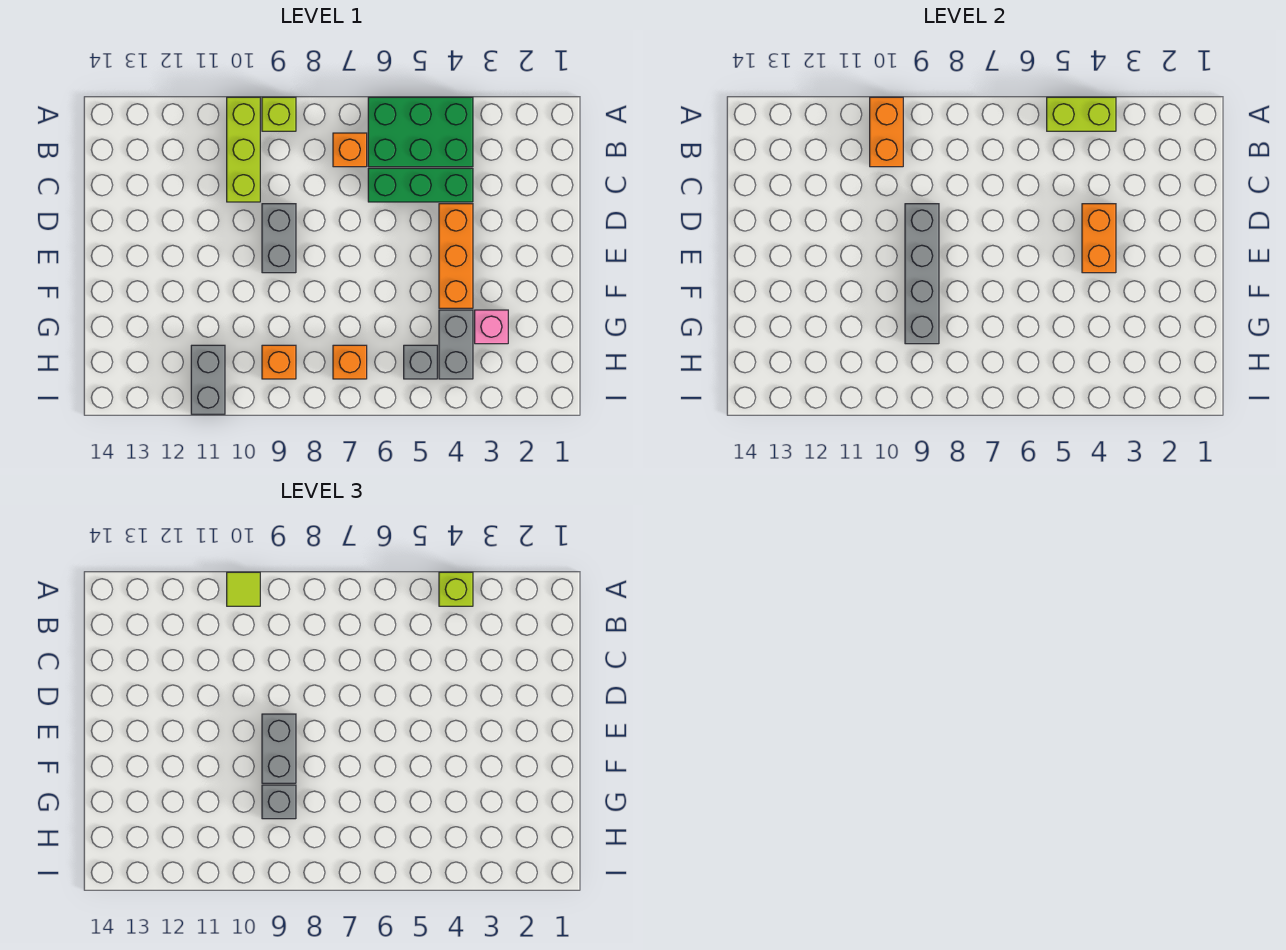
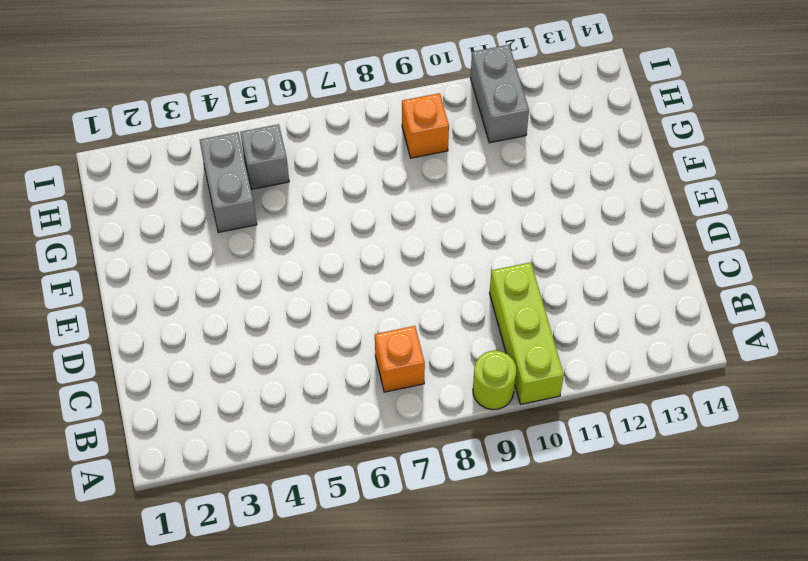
lime 1x1 round brick [473,351,516,410] -> lime 1x1 brick [262,97,296,131]
none -> green 2x3 brick [368,97,473,167]
none -> green 1x3 brick [368,168,473,202]
none -> orange 1x3 brick [439,204,473,308]

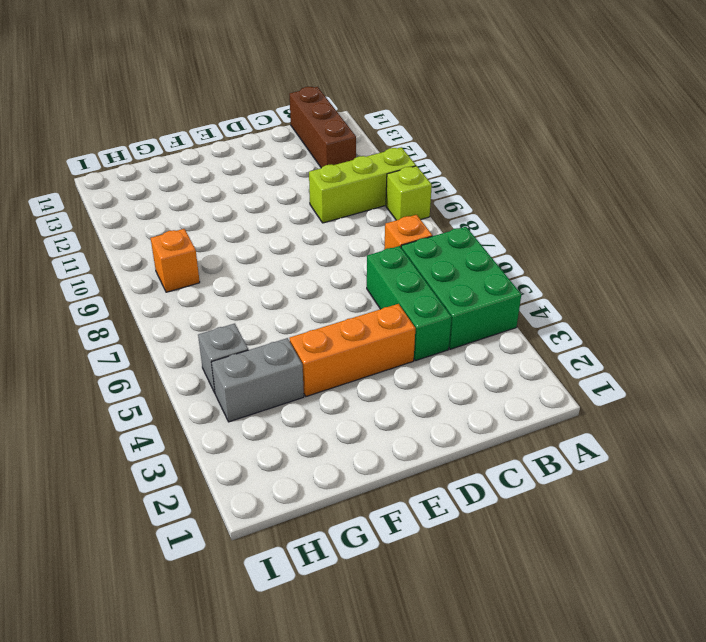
brown 1x3 brick [289,87,356,168] -> none
none -> grey 1x2 brick [262,204,296,273]
none -> pink 1x1 brick [475,310,508,344]
none -> orange 1x1 brick [333,345,367,379]

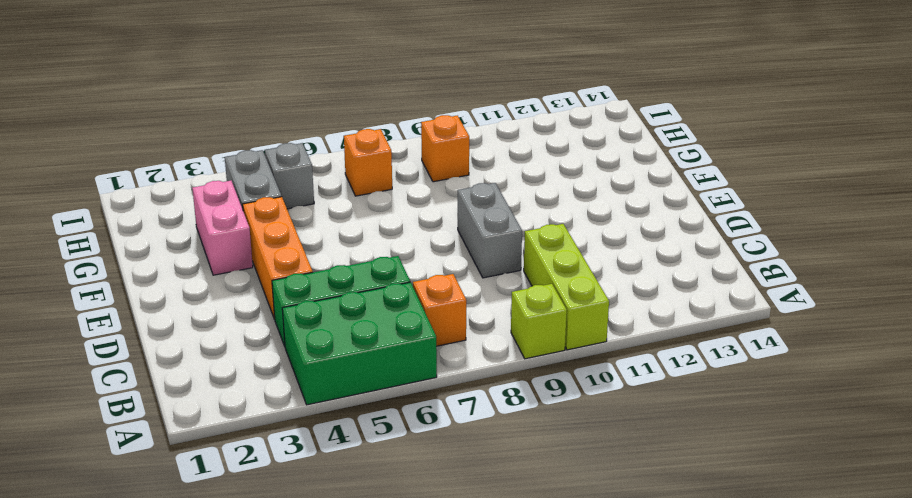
pink 1x2 brick [192,181,253,275] -> pink 1x1 brick [475,310,508,344]
none -> grey 1x2 brick [191,345,225,414]
none -> lime 1x2 brick [1047,97,1116,131]
none -> orange 1x2 brick [870,97,903,167]

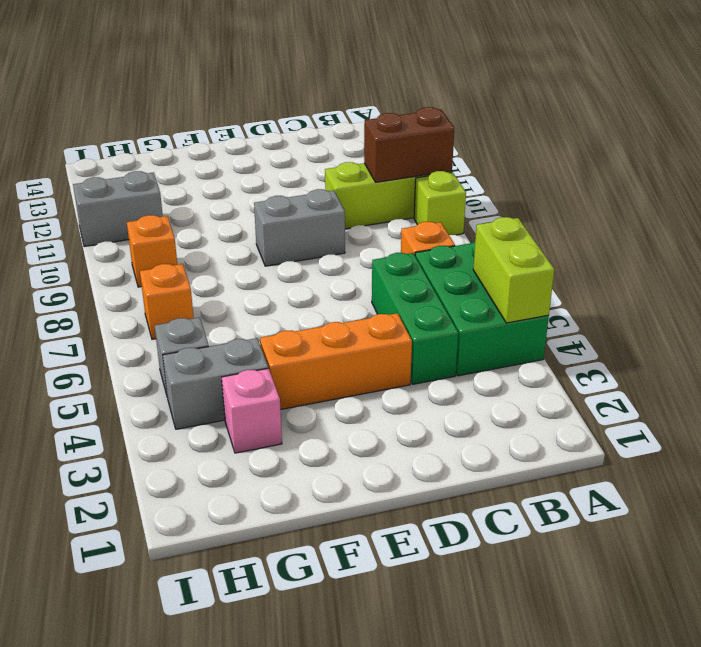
brown 1x2 brick [364,107,454,182] -> orange 1x2 brick [870,97,903,167]
none -> orange 1x2 brick [1082,204,1116,273]
none -> grey 1x4 brick [905,204,939,344]
none -> lime 1x1 brick [439,572,473,606]

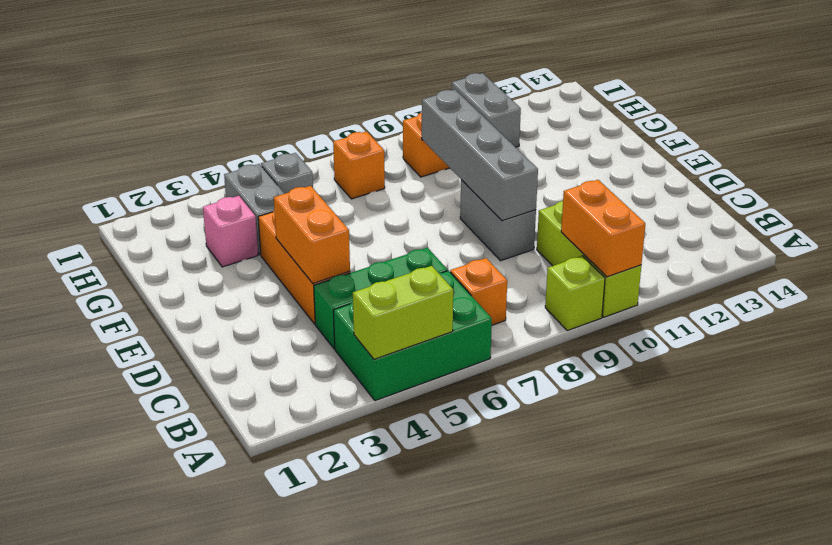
none -> lime 1x1 brick [439,572,473,606]
none -> lime 1x1 tile [227,572,260,606]
none -> grey 1x2 brick [262,714,296,783]

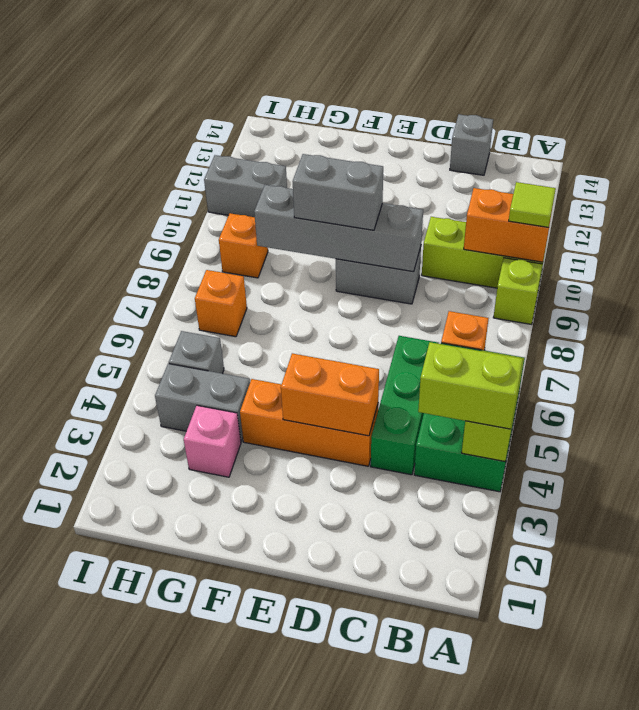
lime 1x2 brick [418,342,523,429] -> lime 1x1 brick [439,572,473,606]
grey 1x1 brick [450,114,493,175] -> grey 1x1 brick moved to [262,785,296,819]

